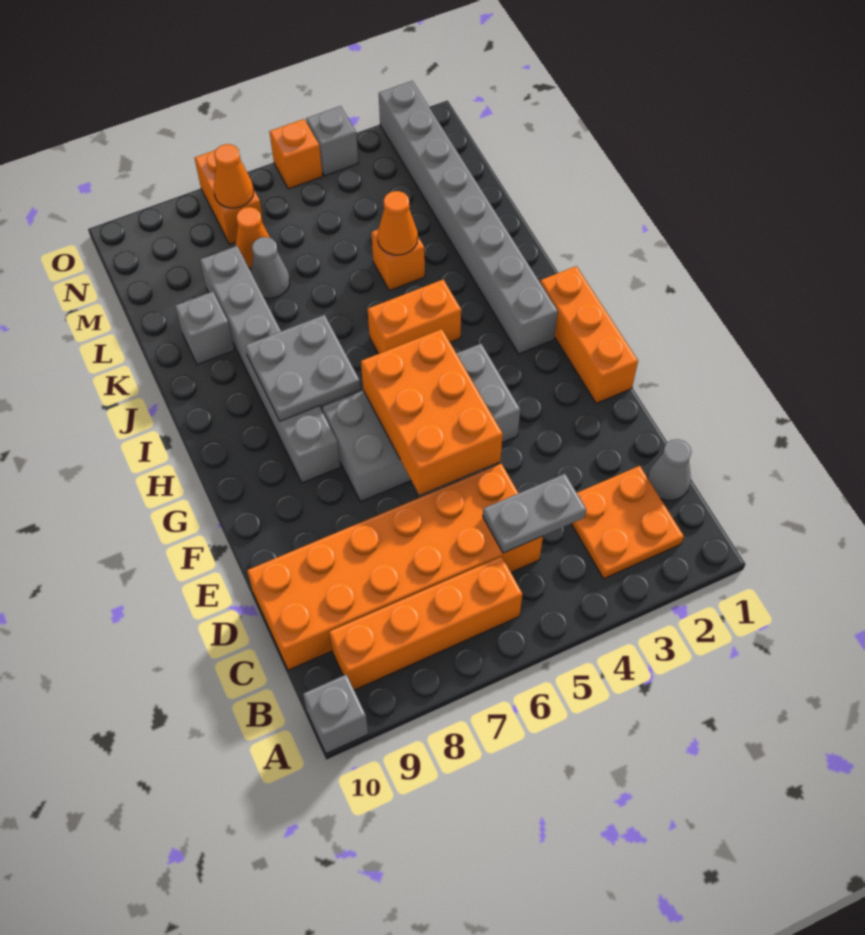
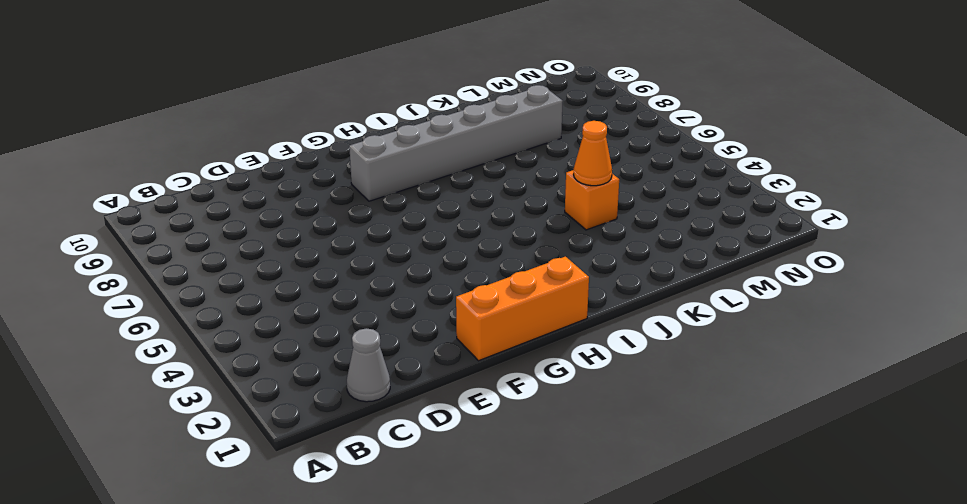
none -> grey 1x1 brick [303,674,368,754]
none -> orange 2x2 plate [571,466,684,579]
none -> orange 1x4 brick [329,556,523,690]

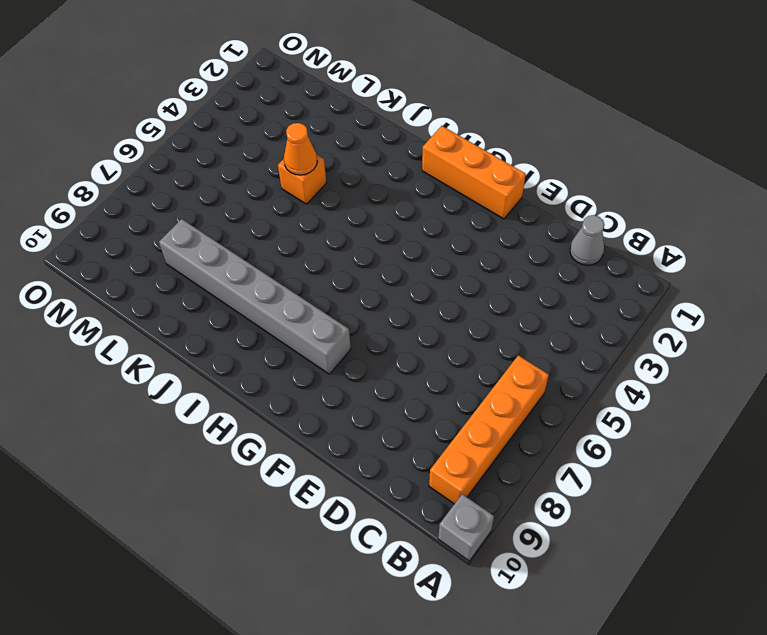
none -> orange 2x2 plate [571,466,684,579]
none -> orange 2x6 brick [247,464,543,670]
none -> grey 2x4 brick [322,344,520,502]

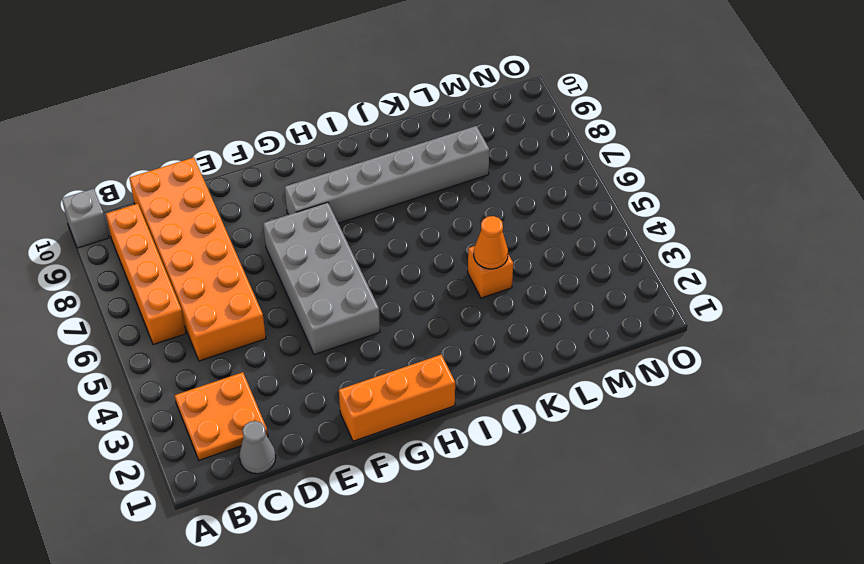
none -> grey 1x8 brick [379,81,558,354]
none -> orange 1x2 brick [368,280,461,354]
none -> grey 1x1 brick [175,292,234,365]

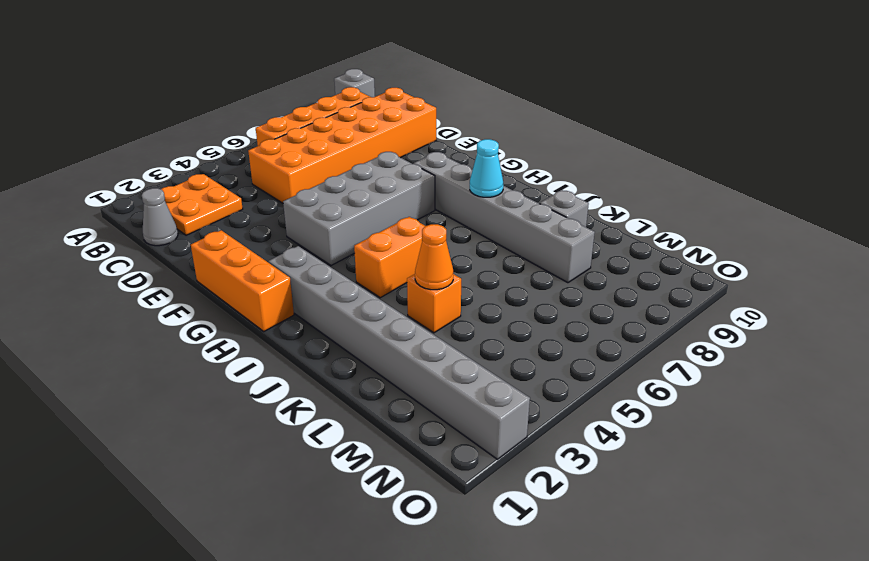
cyan 1x1 cone [470,139,503,197] -> grey 2x2 plate [245,315,360,421]
none -> grey 1x1 cone [251,237,290,298]
none -> orange 1x1 cone [235,207,270,268]
none -> orange 1x2 brick [195,150,264,244]

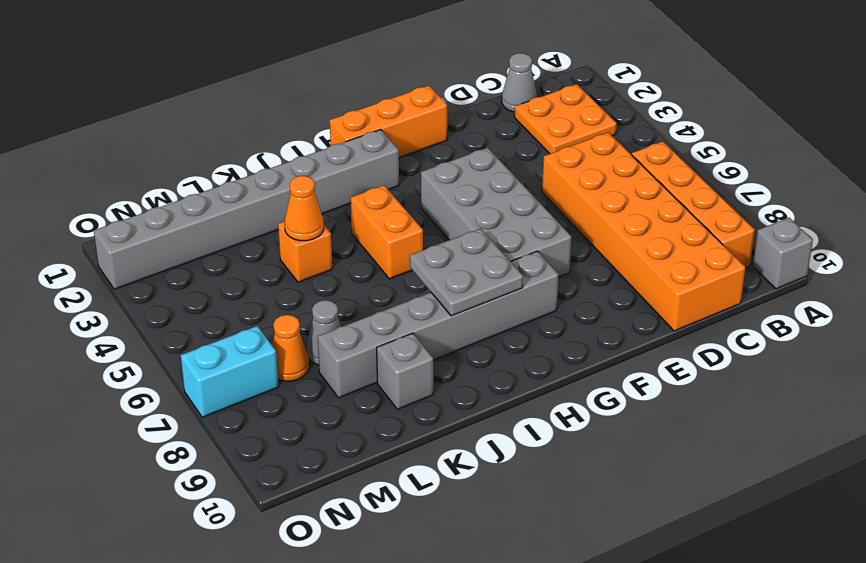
cyan 1x2 brick [181,326,278,417] -> orange 1x2 brick [195,150,264,244]
none -> grey 1x1 brick [306,106,358,176]
none -> orange 1x1 brick [269,119,323,189]
none -> grey 1x2 plate [483,474,586,553]

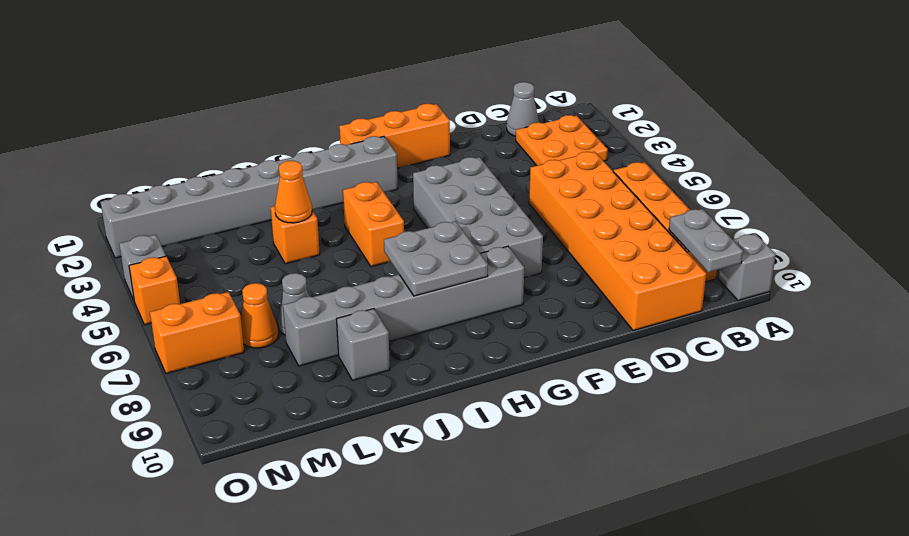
grey 1x2 plate [669,209,743,272] -> grey 1x2 plate moved to [483,474,586,553]
none -> orange 2x3 brick [361,329,503,495]
none -> orange 1x1 cone [214,144,254,208]

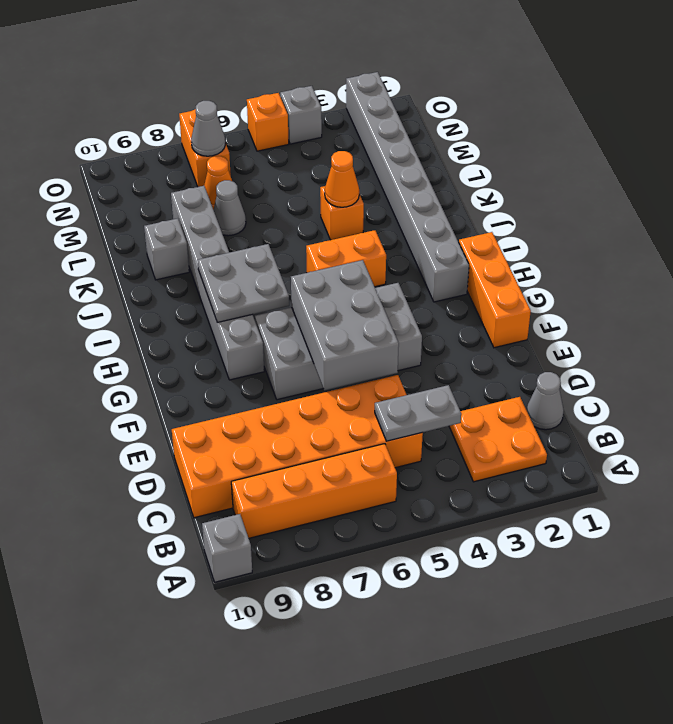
grey 2x3 brick [291,260,399,390] -> orange 2x3 brick [361,329,503,495]
grey 1x1 cone [191,101,225,156] -> orange 1x1 cone [214,144,254,208]

